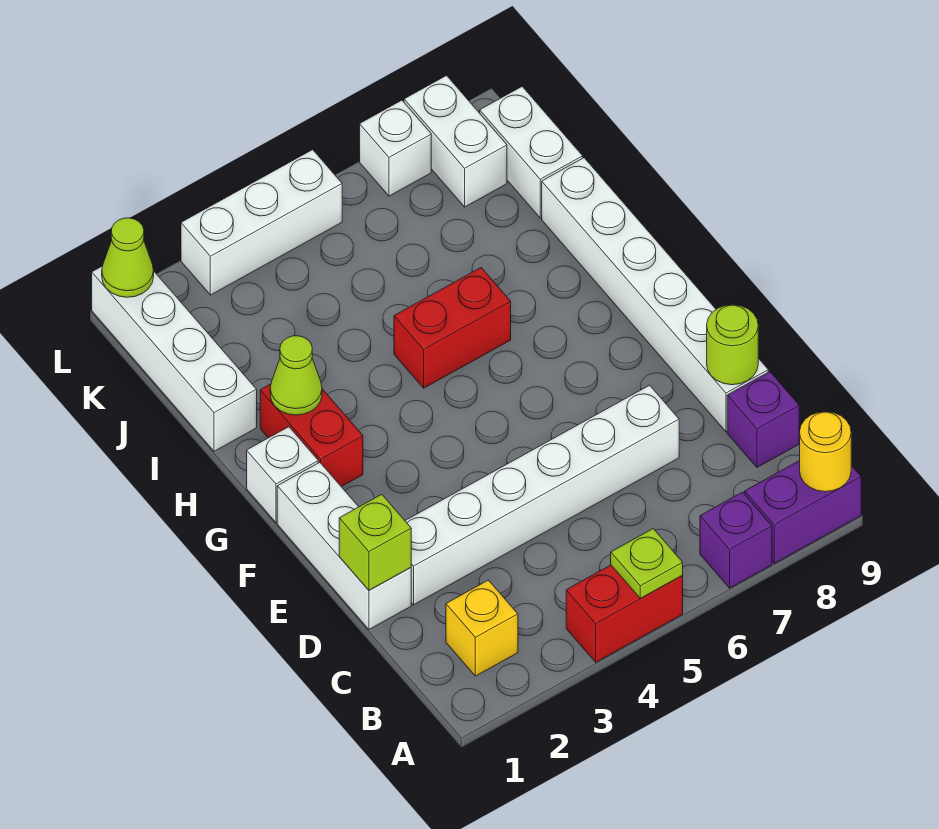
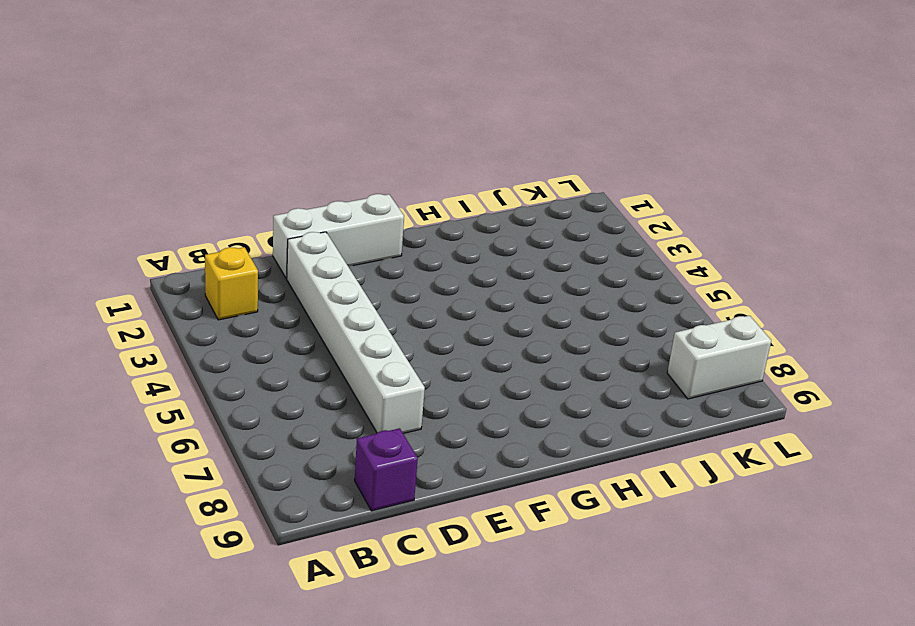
none -> red 1x2 brick [566,565,683,662]
none -> purple 1x1 brick [700,492,772,588]
none -> purple 1x2 brick [745,461,861,563]

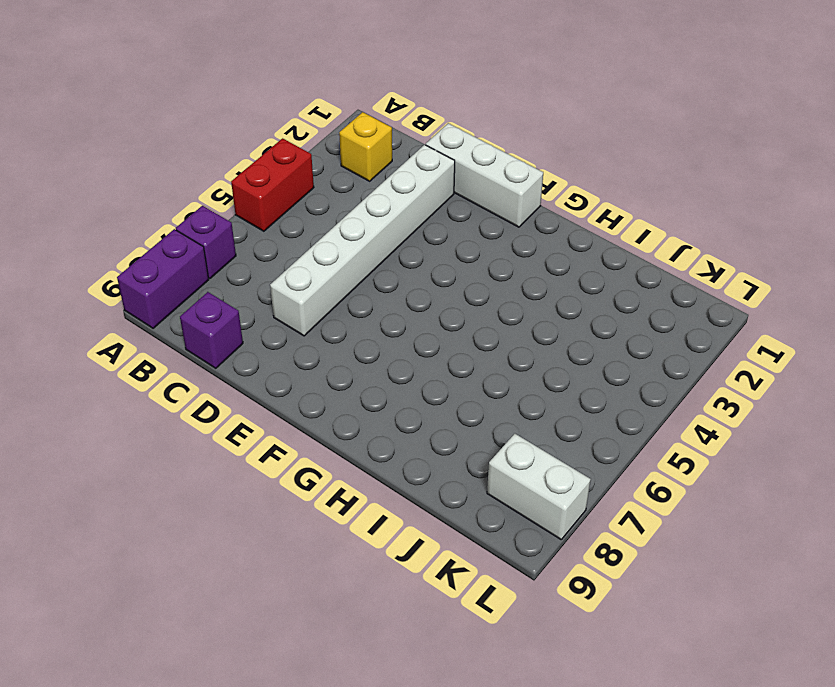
none -> white 1x6 brick [542,158,768,432]
none -> white 1x1 brick [247,427,318,523]
none -> red 1x2 brick [260,384,363,487]

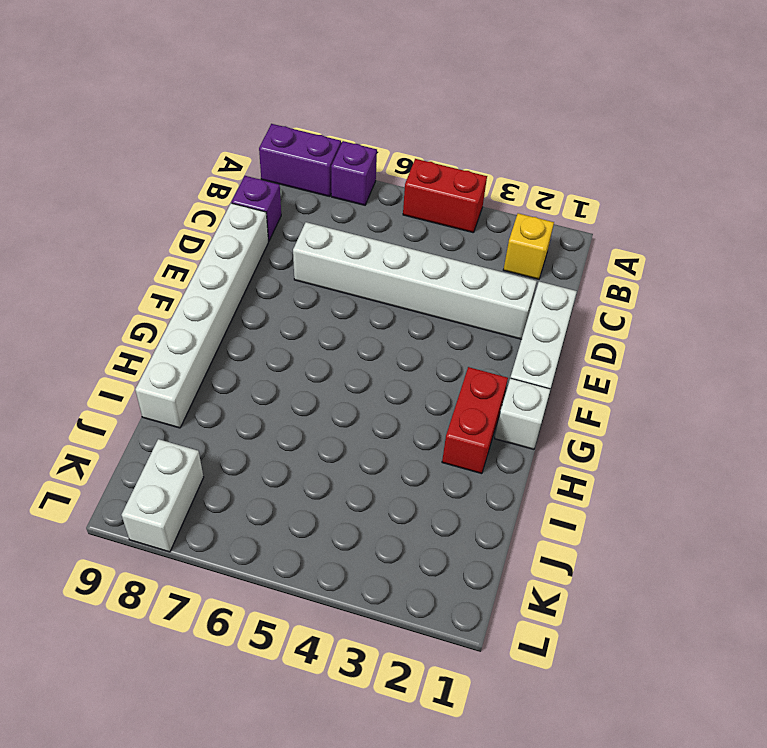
none -> red 1x2 brick [394,268,511,388]
none -> white 1x4 brick [92,266,257,451]
none -> white 1x2 brick [480,87,583,218]

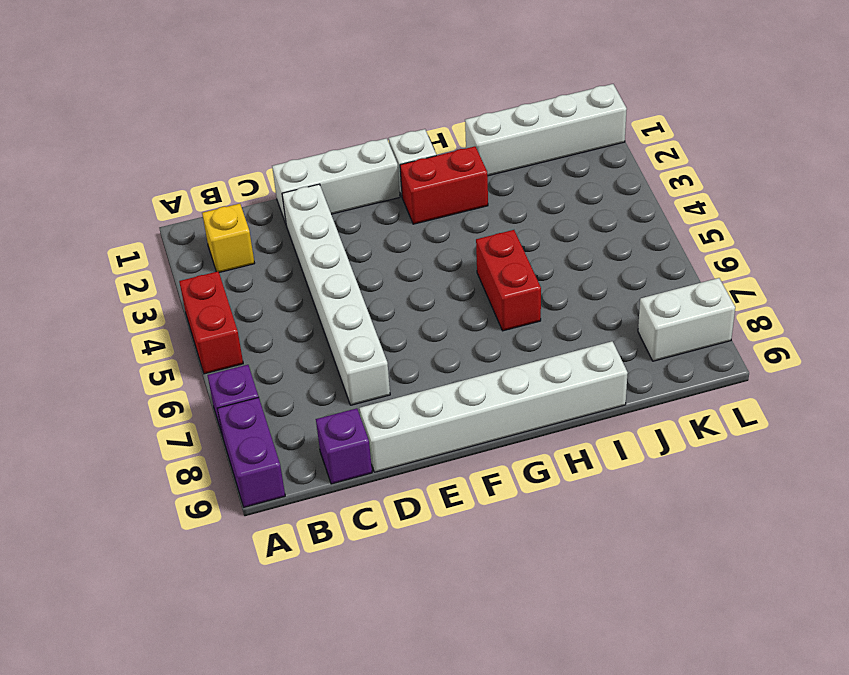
none -> white 1x2 brick [480,87,583,218]
none -> white 1x3 brick [181,150,342,295]
none -> white 1x1 brick [360,100,431,196]

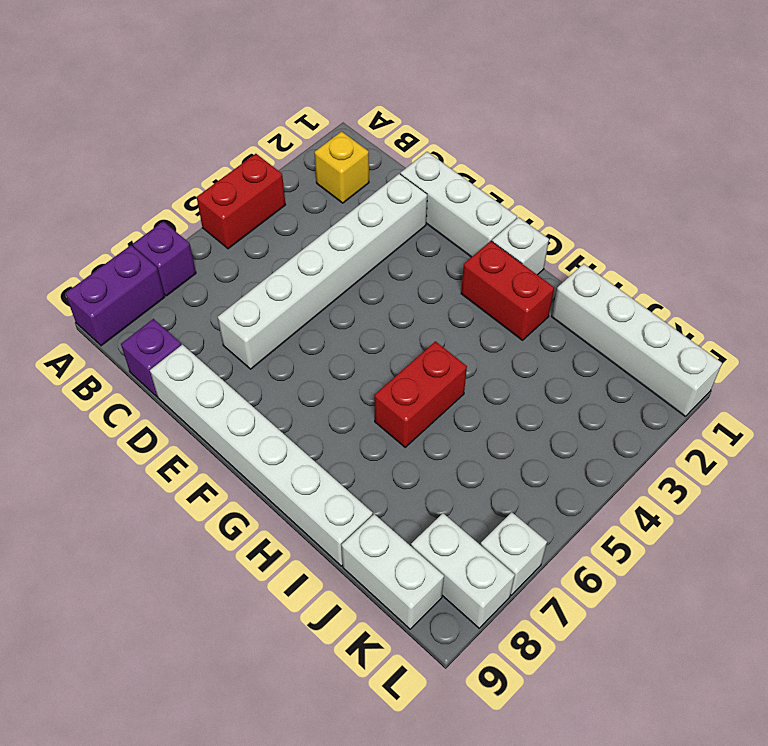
none -> white 1x3 brick [181,150,342,295]
none -> lime 1x1 plate [611,529,683,598]
none -> yellow 1x1 round brick [799,412,851,492]

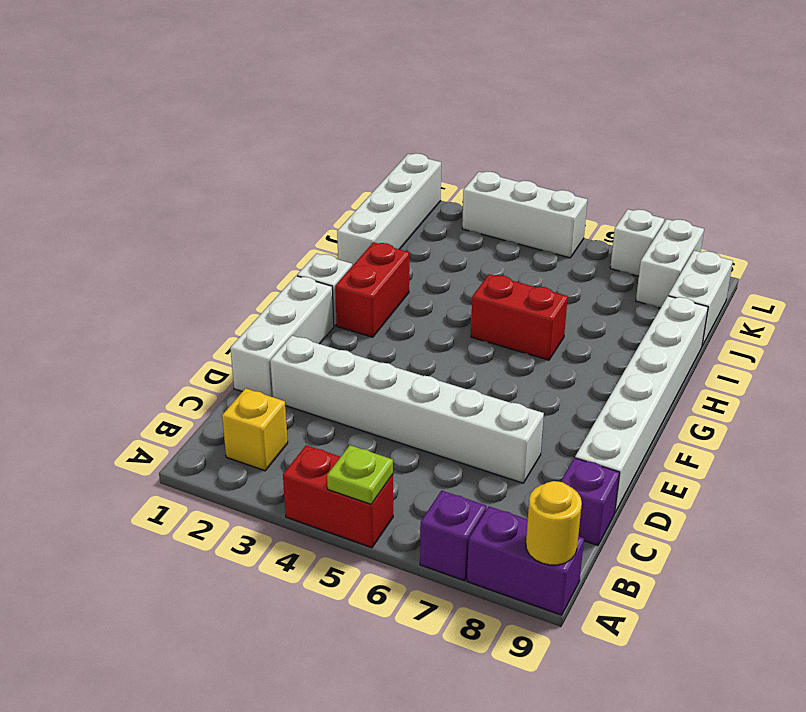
none -> lime 1x1 brick [339,494,411,590]
none -> lime 1x1 round brick [707,305,758,385]
none -> lime 1x1 cone [270,336,322,415]

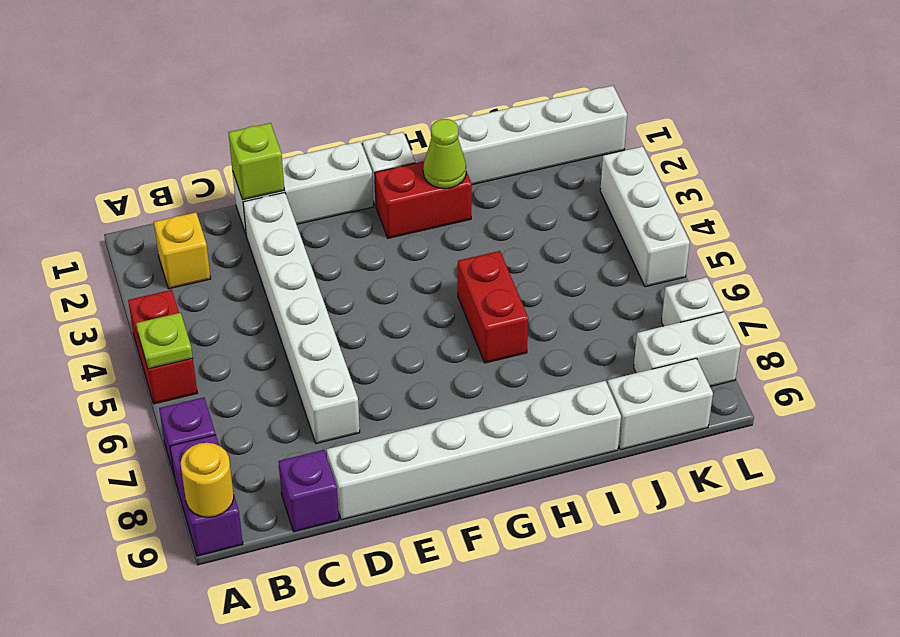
none -> lime 1x1 round brick [707,305,758,385]
none -> lime 1x1 cone [102,218,154,297]

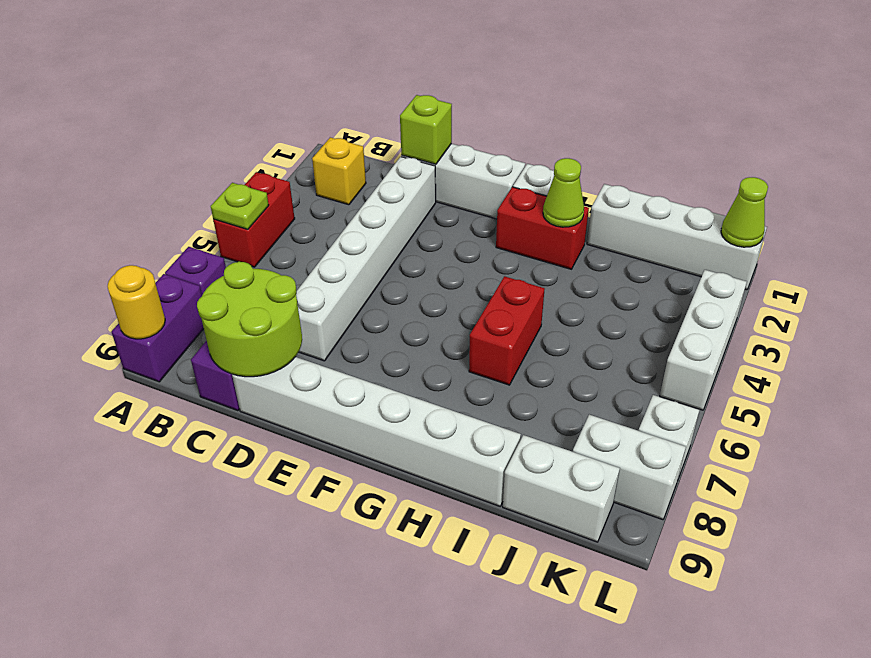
lime 2x2 round brick [197,262,302,377] -> lime 1x1 round brick [707,305,758,385]

